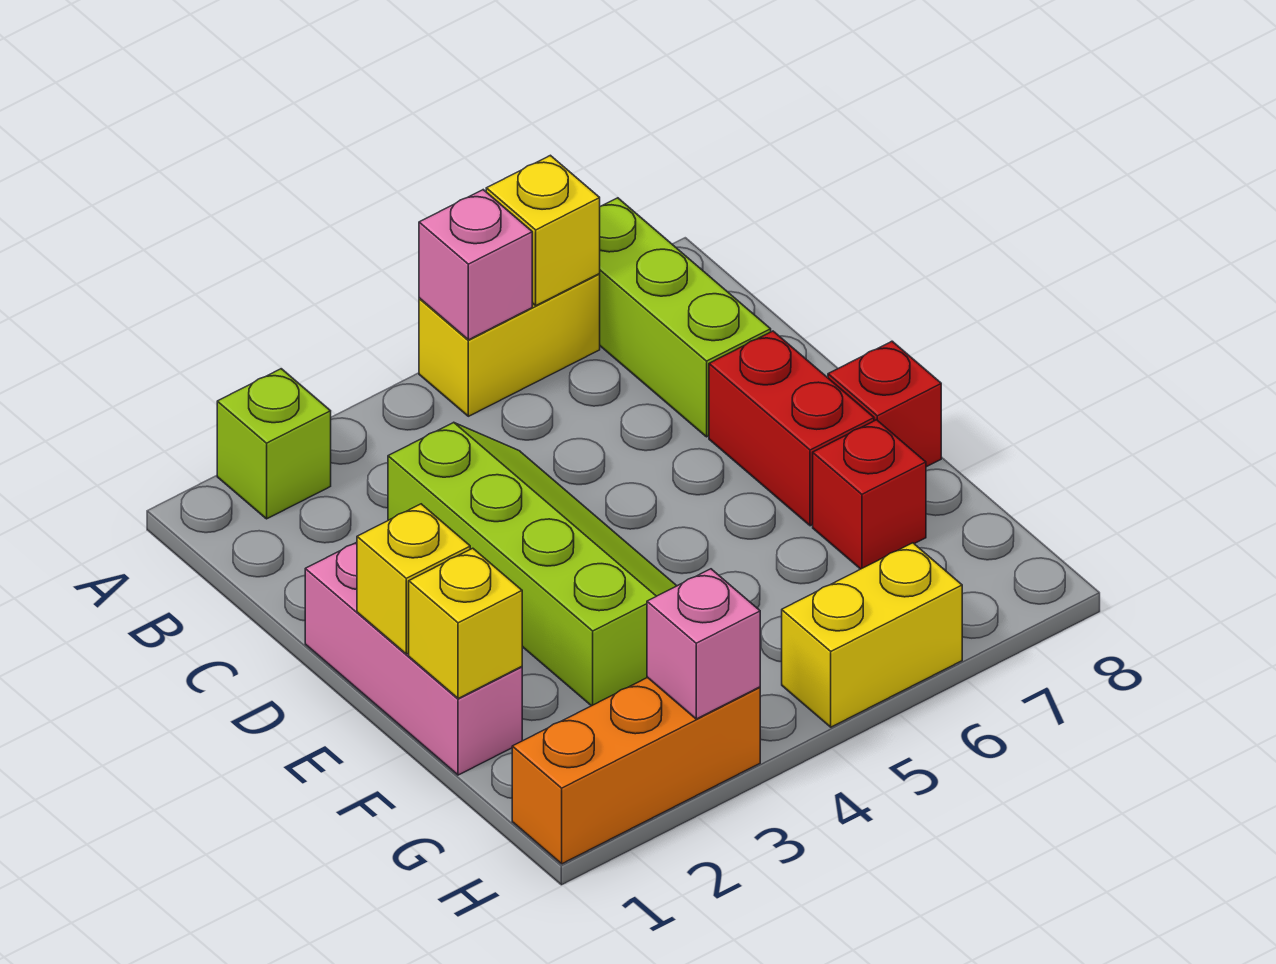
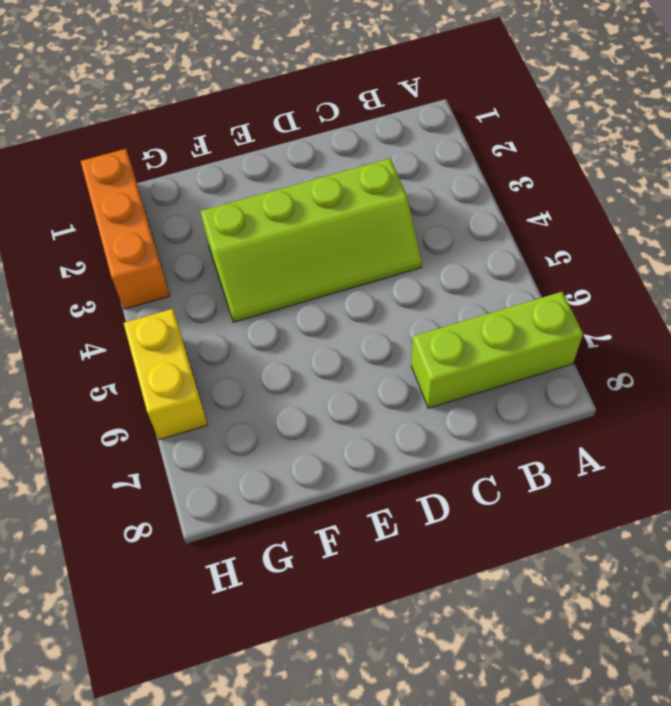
none -> lime 1x1 brick [217,369,331,519]
none -> yellow 1x2 brick [419,274,600,416]
none -> pink 1x3 brick [305,542,522,775]

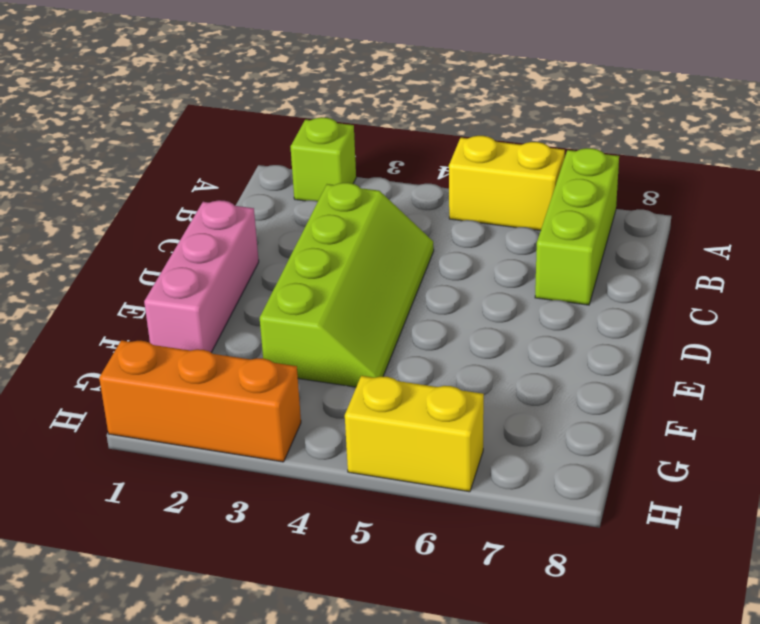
none -> red 1x2 brick [709,331,874,526]
none -> red 1x1 brick [828,341,941,467]
none -> red 1x1 brick [813,420,926,569]

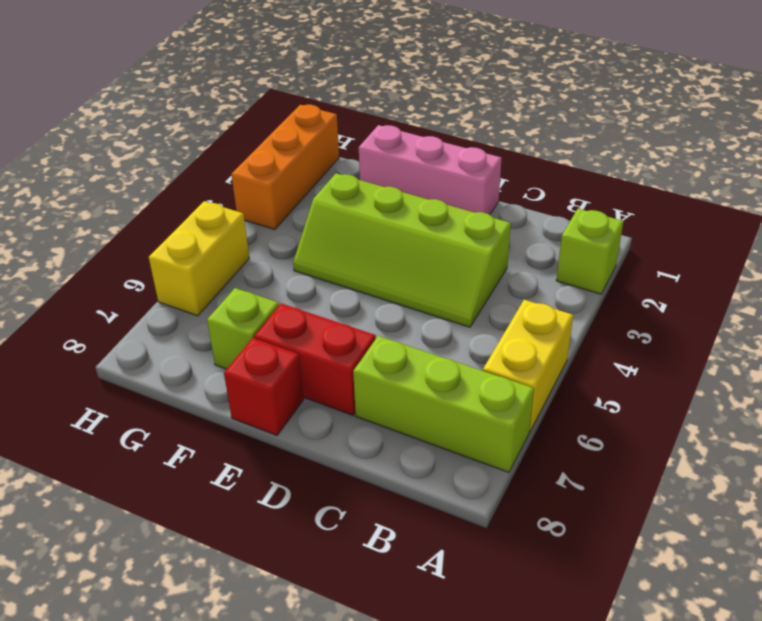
lime 1x1 brick [207,288,279,369] -> red 1x1 brick [813,420,926,569]
none -> pink 1x1 brick [419,190,532,340]
none -> yellow 1x1 brick [486,155,600,306]
none -> yellow 1x1 brick [357,504,470,654]

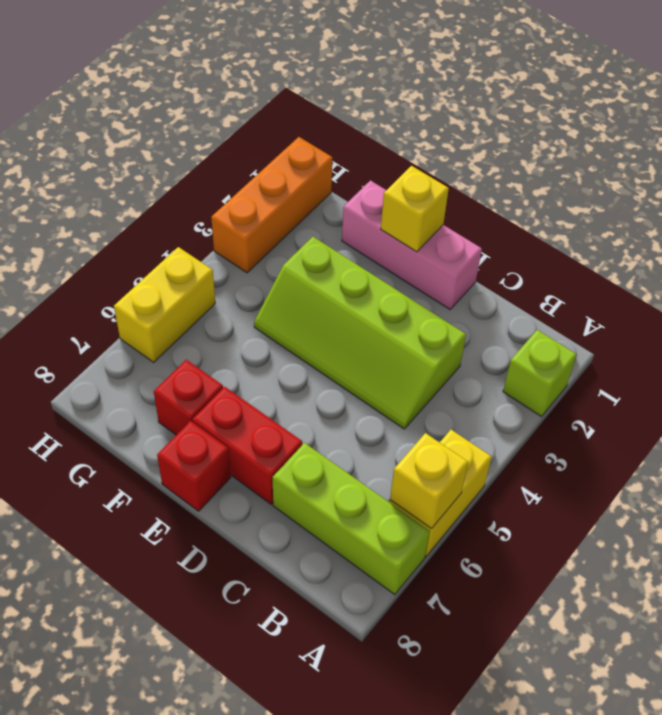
none -> pink 1x1 brick [419,190,532,340]
none -> yellow 1x1 brick [409,548,522,699]
none -> pink 1x1 brick [647,569,760,719]

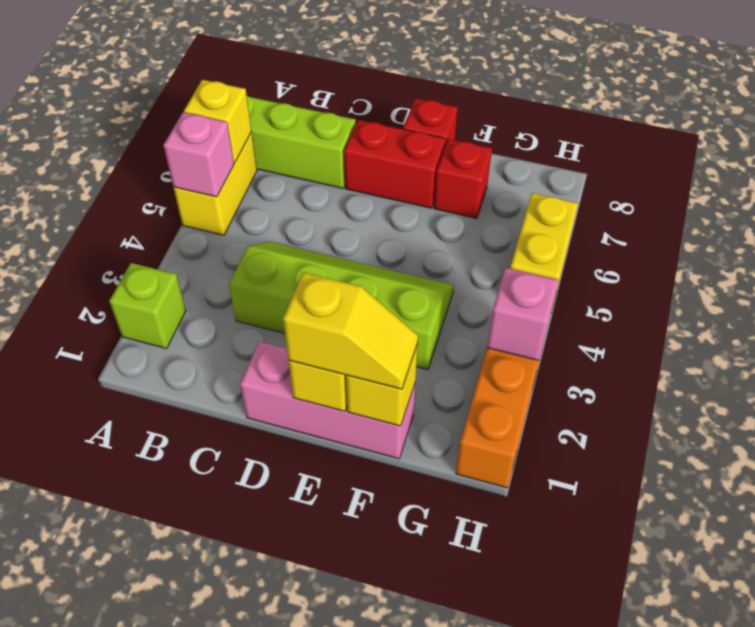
yellow 1x2 slope [283,272,418,389] -> none

